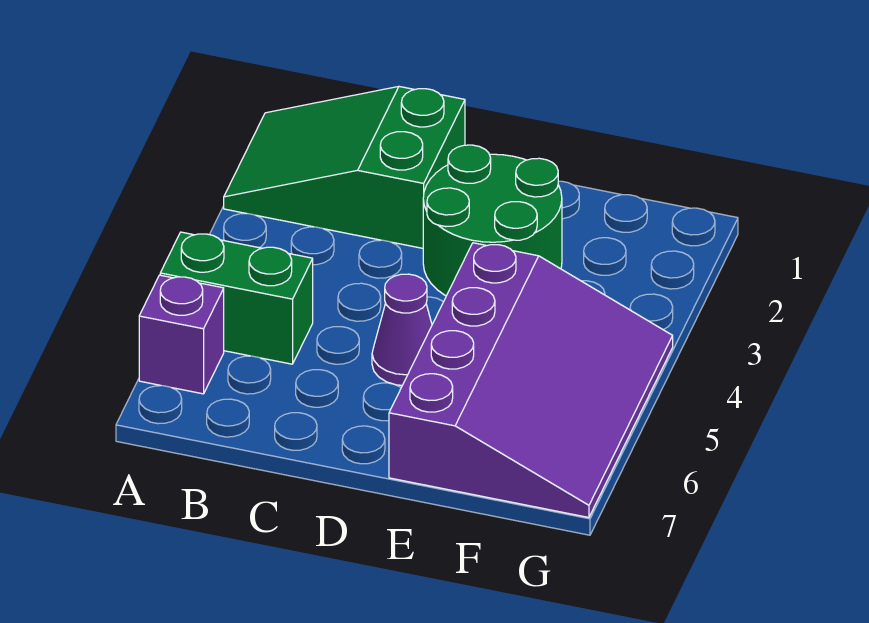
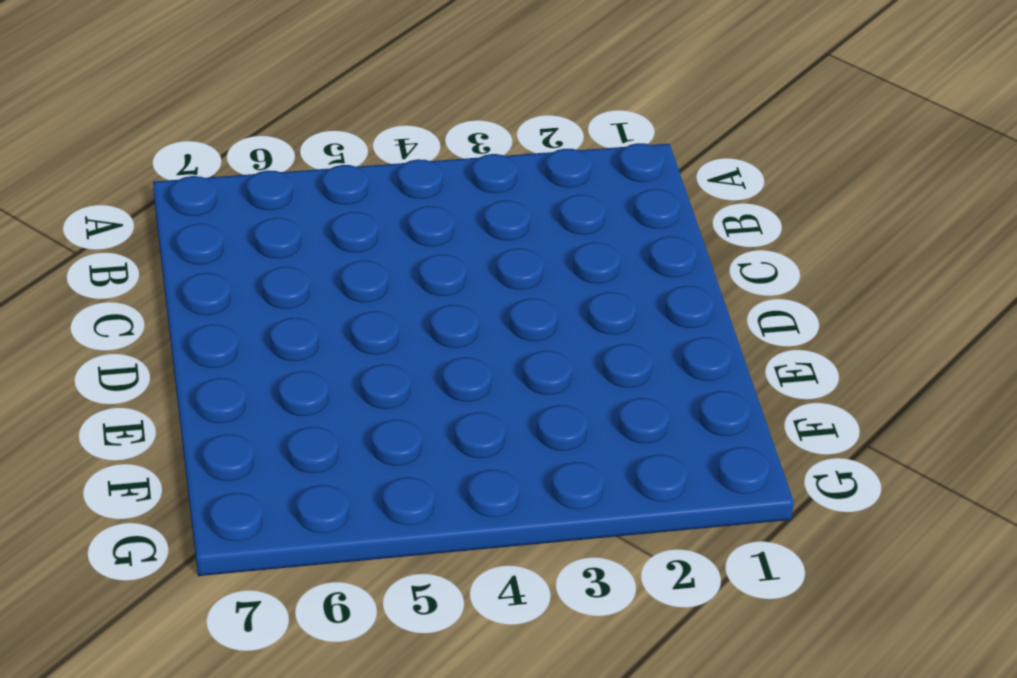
none -> green 2x3 slope [224,87,465,248]
none -> green 1x2 brick [160,232,313,364]

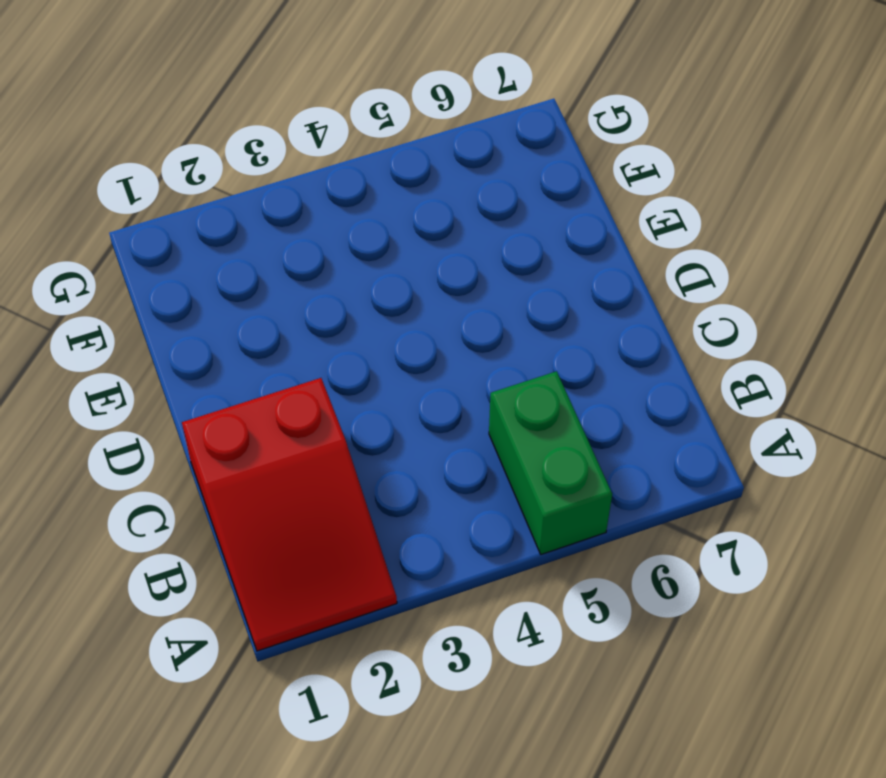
red 2x3 slope [182,378,397,651] -> green 2x3 slope [224,87,465,248]
none -> purple 1x1 brick [139,275,224,394]
none -> green 2x2 round brick [423,145,562,296]

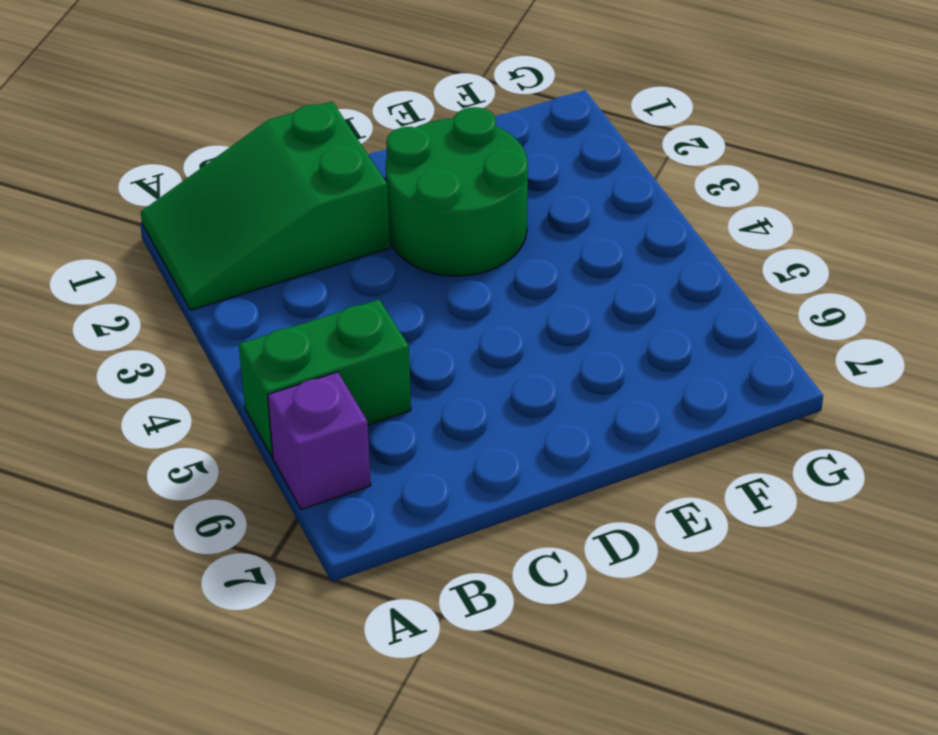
none -> purple 1x1 cone [372,274,432,385]
none -> purple 3x4 slope [389,243,673,517]

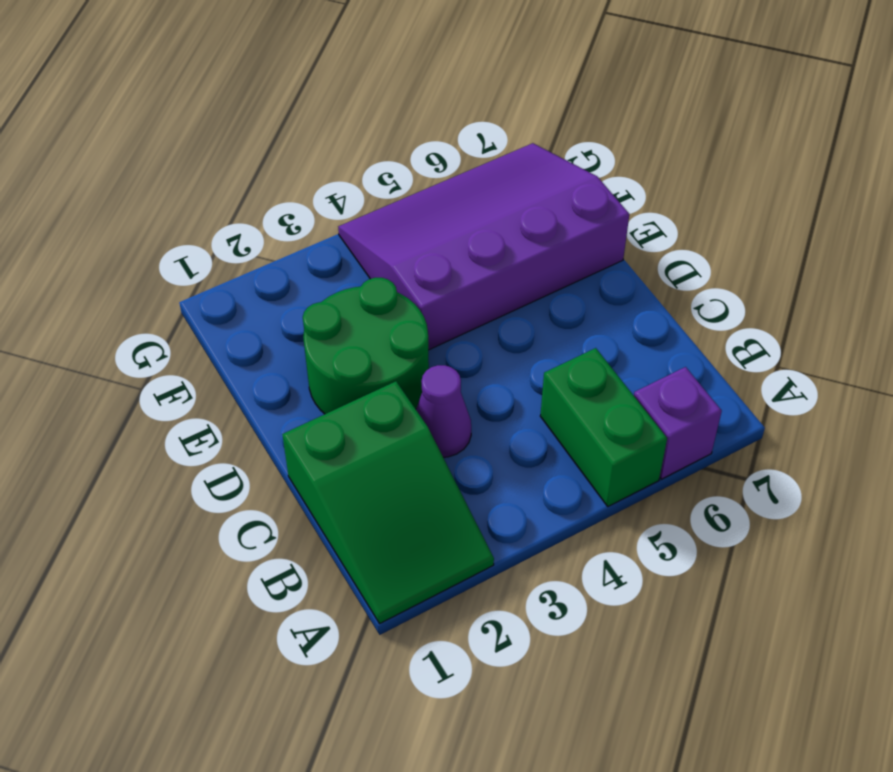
purple 1x1 cone [416,365,471,457] -> purple 1x1 cone moved to [372,274,432,385]

